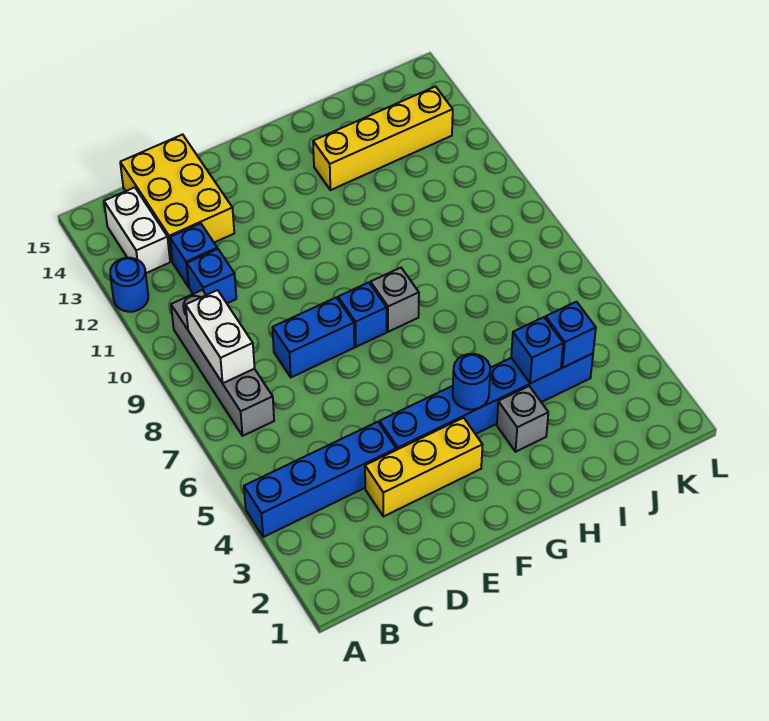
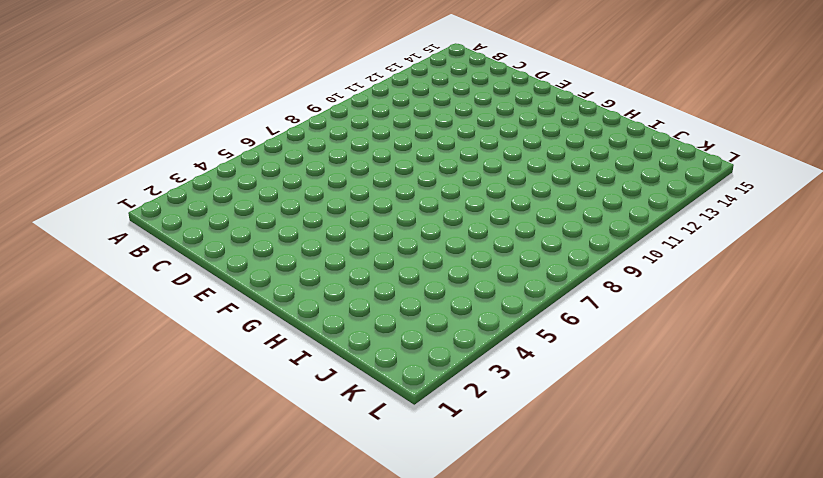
none -> blue 1x4 brick [244,422,396,537]
none -> blue 1x1 round brick [110,258,148,312]
none -> grey 1x4 brick [171,290,274,436]

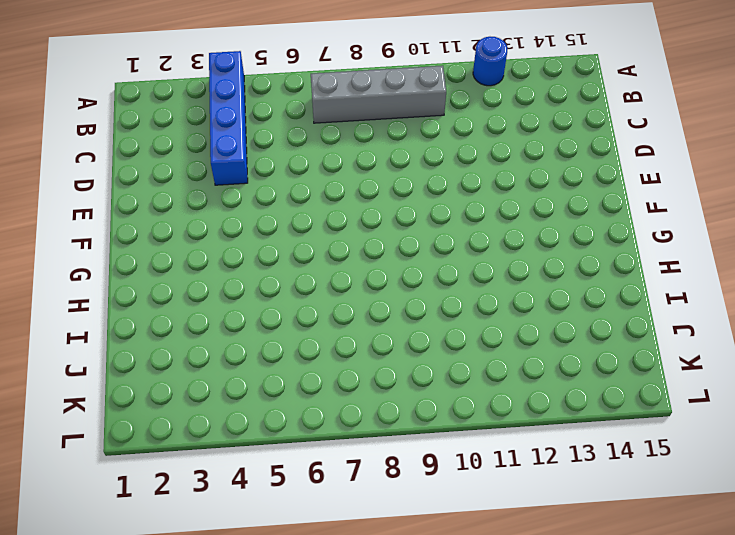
none -> white 1x2 brick [104,187,170,273]
none -> blue 1x1 brick [187,249,236,303]
none -> blue 1x1 brick [170,223,217,287]

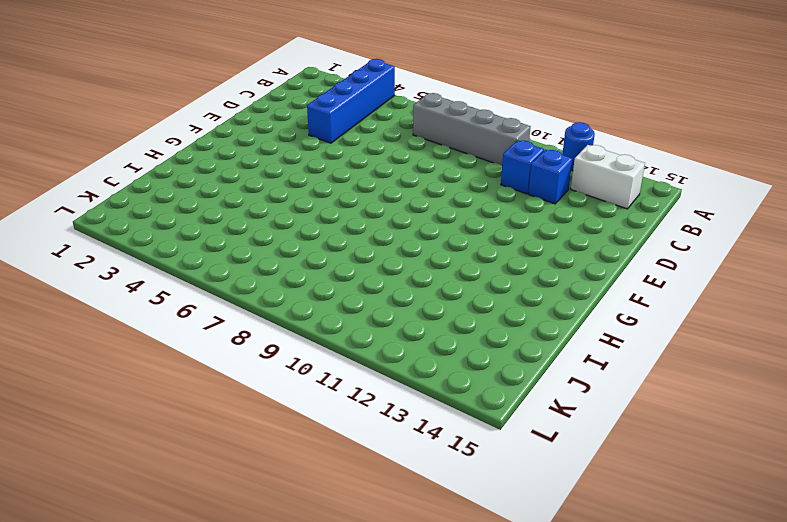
none -> yellow 2x3 brick [120,134,234,261]
none -> yellow 1x3 brick [365,418,482,517]
none -> blue 1x2 brick [272,297,354,377]

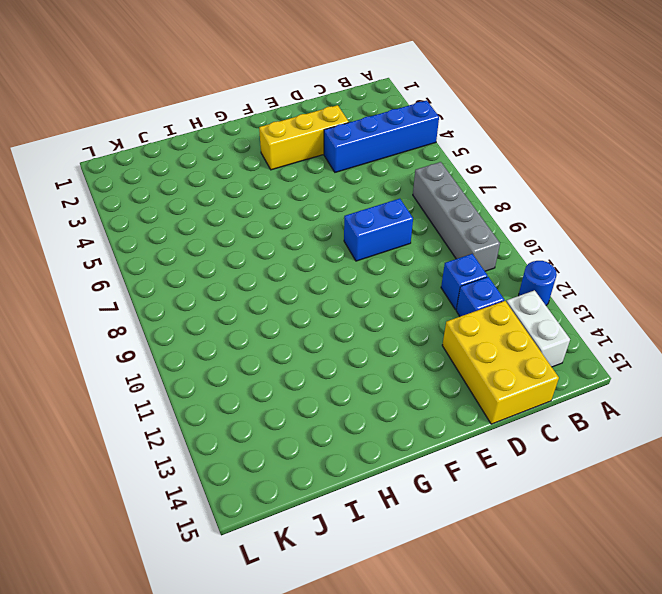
none -> blue 1x6 brick [380,353,593,450]
none -> blue 1x1 brick [338,282,387,347]
none -> grey 1x1 brick [371,268,419,332]

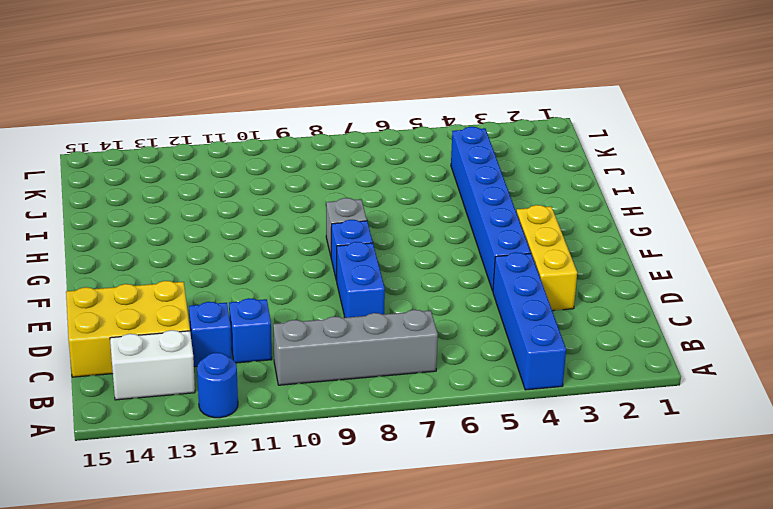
none -> grey 1x1 brick [497,386,548,452]
none -> yellow 1x4 brick [313,87,453,190]
none -> white 1x2 brick [186,290,255,383]

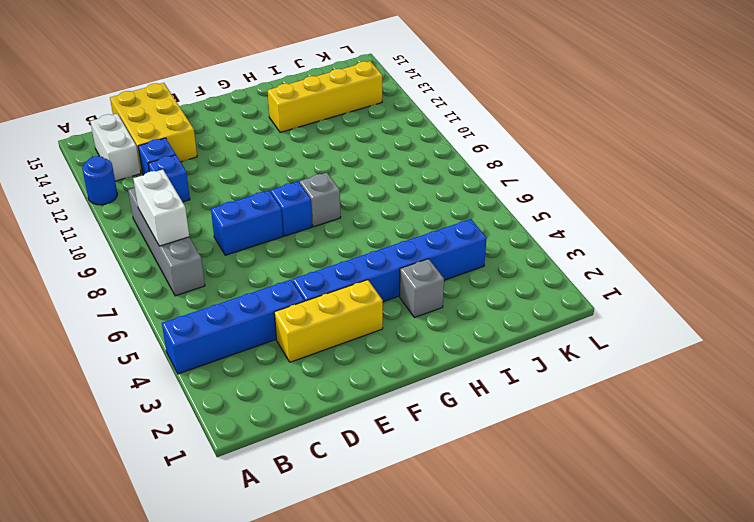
none -> blue 1x1 round brick [453,354,490,410]
none -> blue 1x1 brick [511,317,563,383]
none -> blue 1x1 brick [545,302,596,368]

